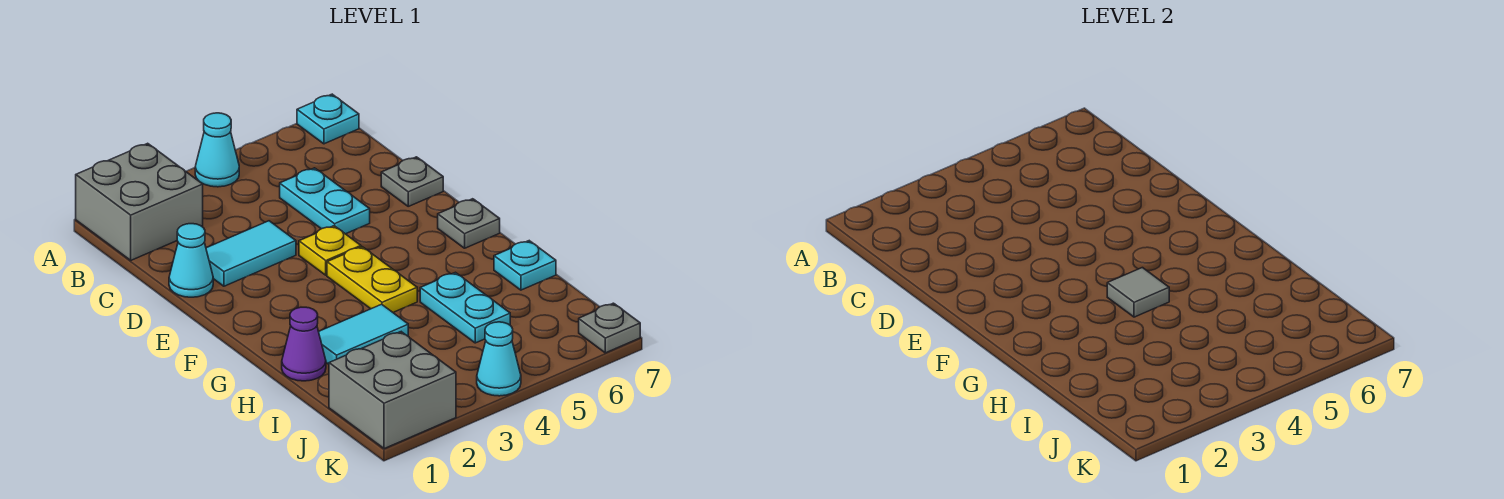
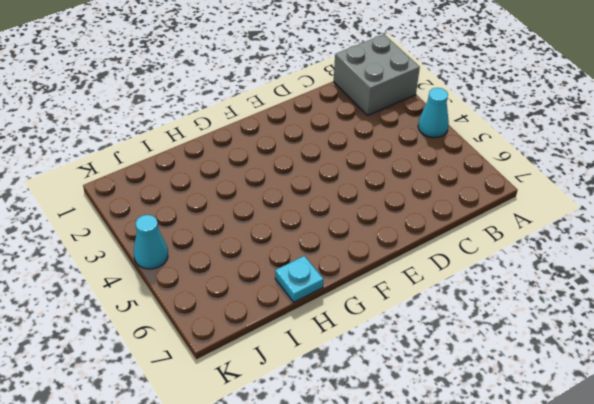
none -> cyan 1x1 plate [297,94,359,144]
none -> cyan 1x2 plate [280,168,370,234]
none -> cyan 1x1 cone [169,224,213,297]

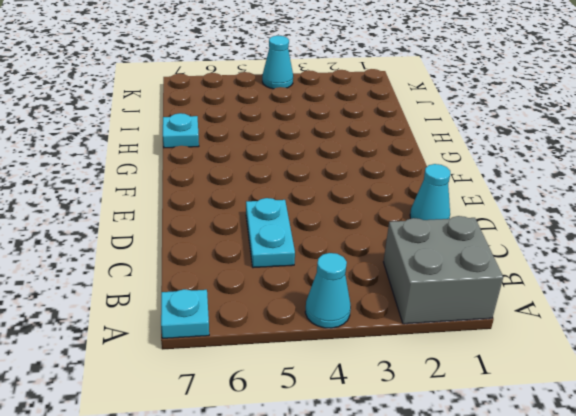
none -> cyan 1x2 tile [206,221,296,286]
none -> grey 1x1 plate [381,157,443,206]
none -> yellow 1x1 plate [299,226,361,275]

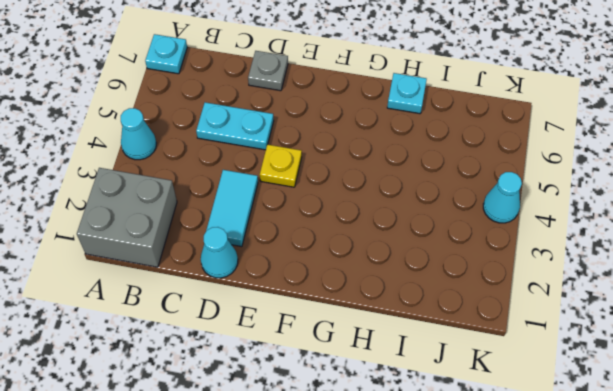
none -> yellow 1x2 plate [327,247,417,312]
none -> grey 1x1 plate [438,199,500,248]
none -> purple 1x1 cone [282,307,326,381]

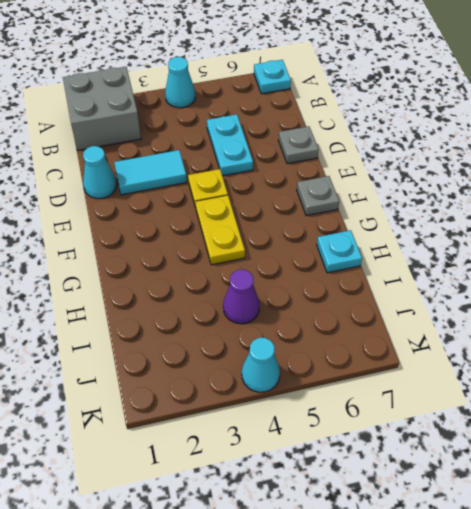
purple 1x1 cone [223,270,260,324] -> purple 1x1 cone moved to [282,307,326,381]
none -> cyan 1x2 tile [319,304,408,364]
none -> cyan 1x2 plate [420,272,510,343]
none -> grey 2x2 brick [329,332,456,449]

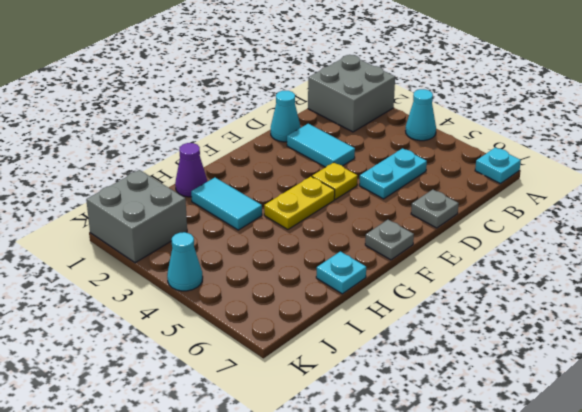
none -> cyan 1x2 plate [420,272,510,343]
none -> grey 1x1 plate [579,303,640,353]
none -> grey 1x1 tile [1107,268,1169,317]

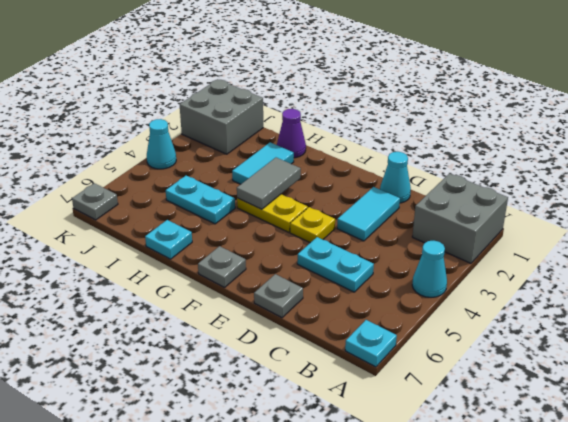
grey 1x2 tile [237,158,301,209] -> grey 1x1 tile [1107,268,1169,317]

